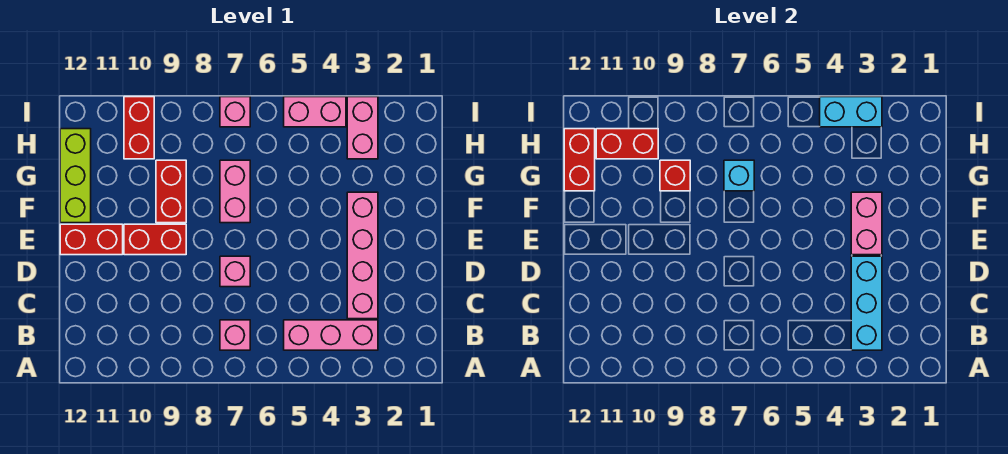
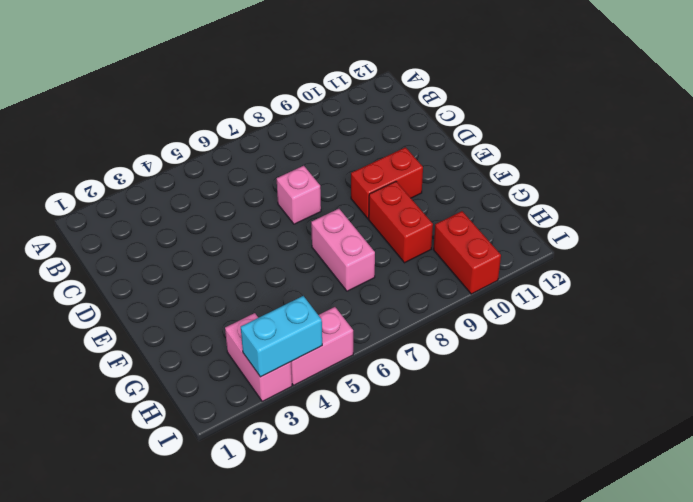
none -> pink 1x3 brick [284,320,378,350]
none -> pink 1x1 brick [220,320,250,350]
none -> pink 1x4 brick [347,192,378,319]

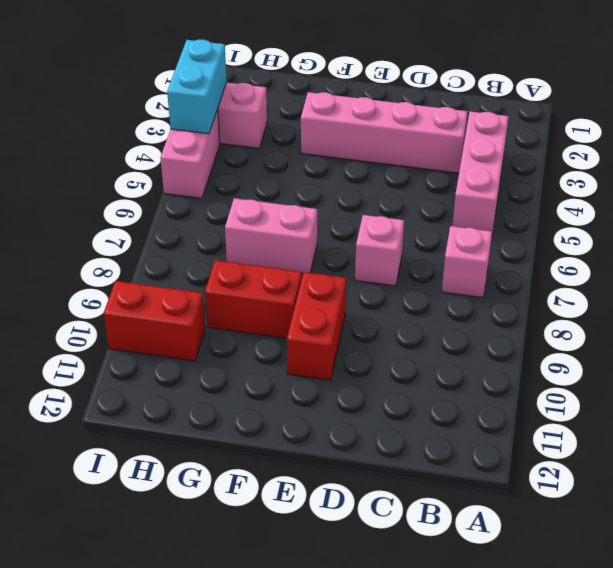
none -> red 1x2 brick [60,224,123,255]
none -> lime 1x3 brick [60,129,91,223]
none -> pink 1x1 brick [220,97,250,127]

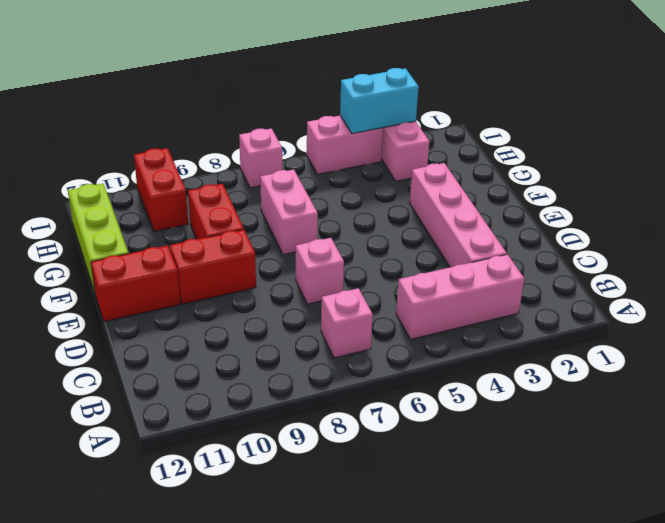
none -> cyan 1x3 brick [851,256,882,350]
none -> pink 1x2 brick [851,192,882,255]
none -> cyan 1x1 brick [724,160,754,191]

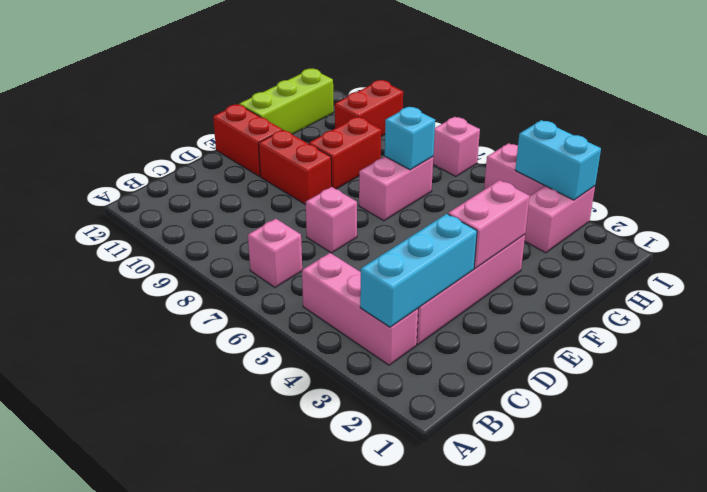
none -> red 1x1 brick [660,160,690,191]
none -> red 1x2 brick [564,129,595,191]
none -> red 1x2 brick [596,129,658,159]

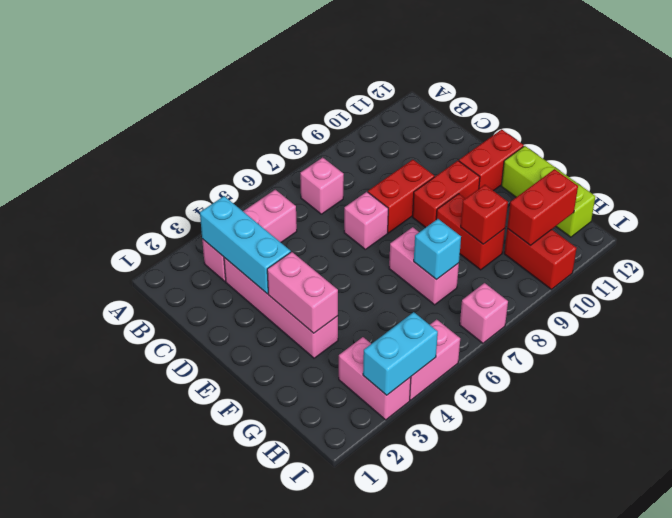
red 1x2 brick [368,160,434,233] -> red 1x2 brick turned to [564,129,595,191]

